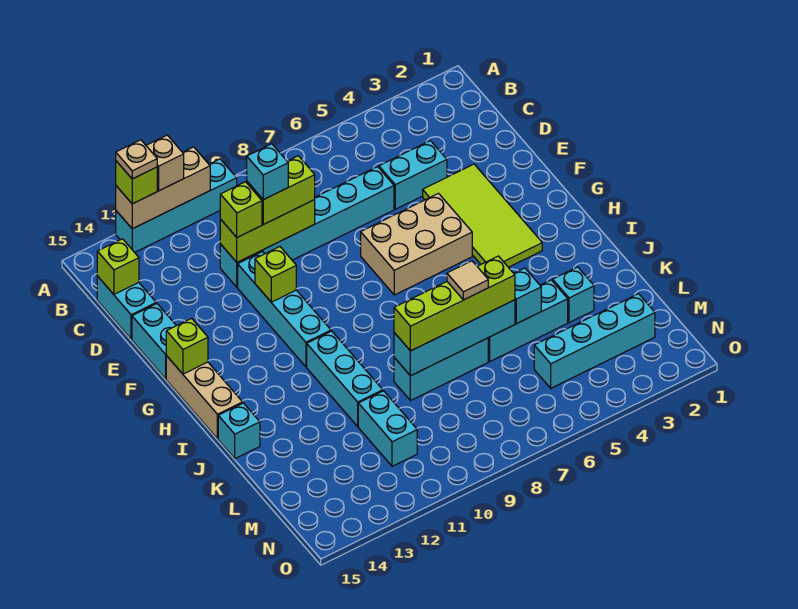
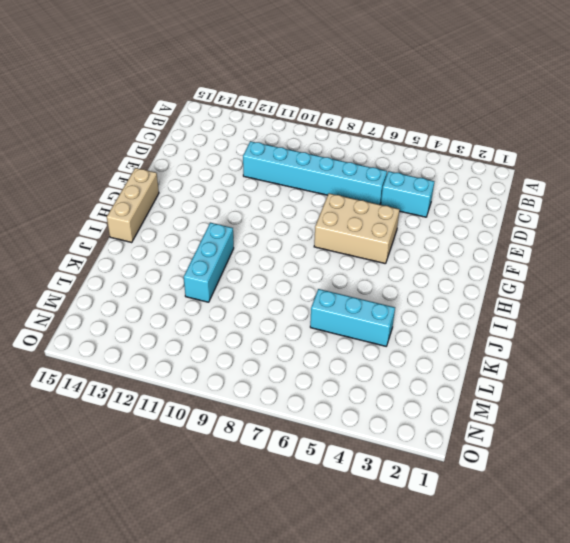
none -> cyan 1x4 brick [116,159,237,252]
none -> cyan 1x2 brick [97,276,156,339]
none -> lime 2x4 tile [423,164,542,267]
none -> cyan 1x4 brick [238,252,331,367]

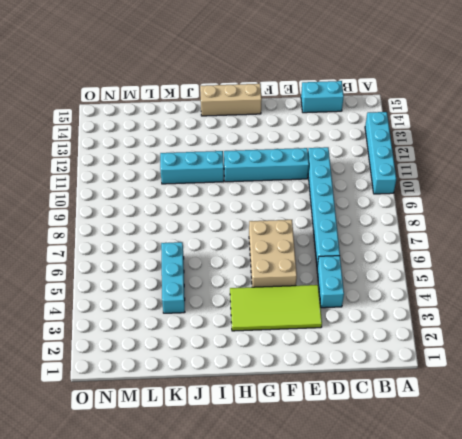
none -> cyan 1x2 brick [132,304,176,379]
none -> cyan 1x1 brick [218,403,260,459]
none -> cyan 1x1 brick [553,267,594,323]
none -> cyan 1x3 brick [394,338,488,401]

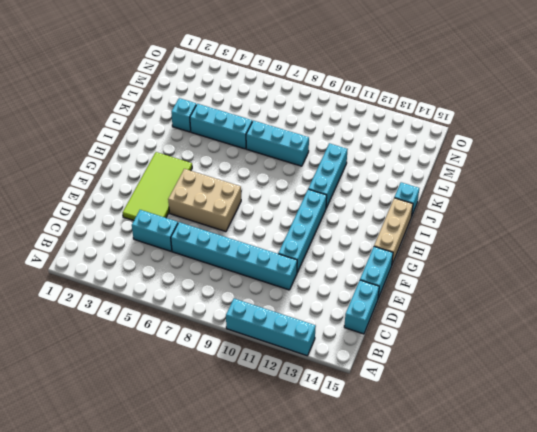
none -> cyan 1x2 brick [358,391,417,466]
none -> cyan 1x4 brick [534,294,655,388]
none -> tan 1x3 brick [116,147,210,229]
none -> lime 1x1 brick [97,239,139,294]

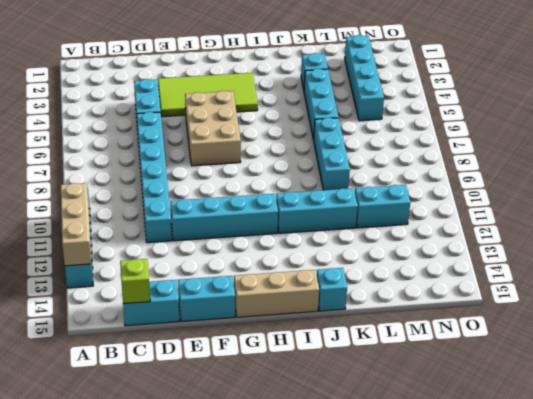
none -> lime 1x3 brick [220,200,315,262]
none -> lime 1x1 brick [255,247,296,302]
none -> lime 1x1 brick [166,319,208,374]
none -> cyan 1x1 brick [514,268,541,324]

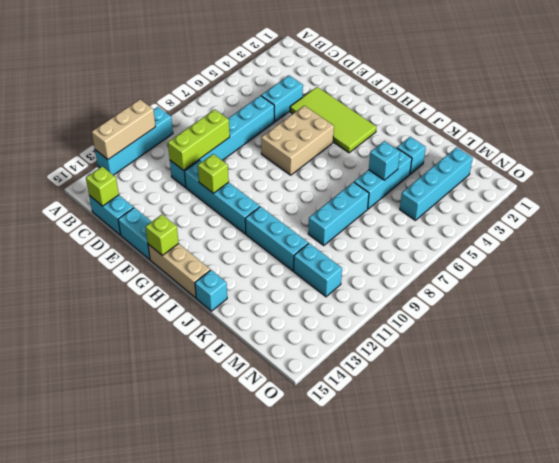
none -> cyan 1x4 brick [394,300,515,376]
none -> tan 1x1 brick [146,135,184,191]
none -> lime 1x1 brick [116,161,157,204]
none -> lime 1x2 brick [247,156,315,225]

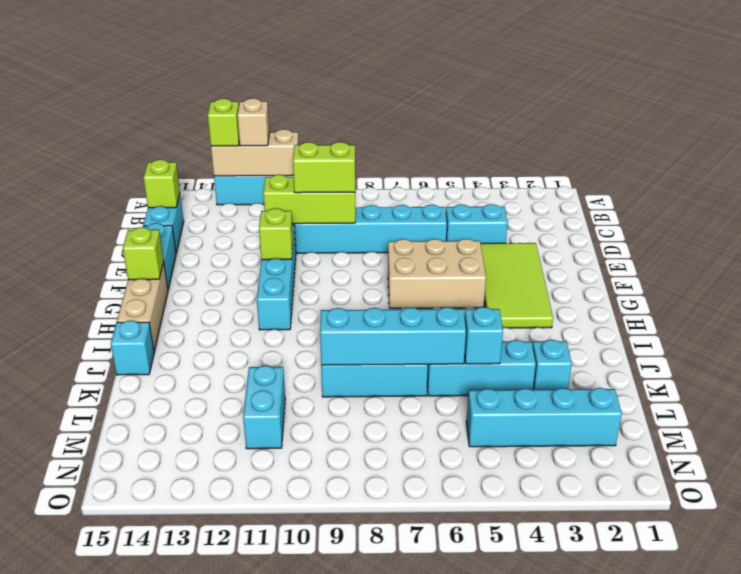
none -> cyan 1x3 brick [307,331,383,426]
none -> lime 1x1 brick [220,182,262,237]
none -> lime 1x4 brick [394,256,515,351]
none -> tan 1x1 plate [116,140,157,179]

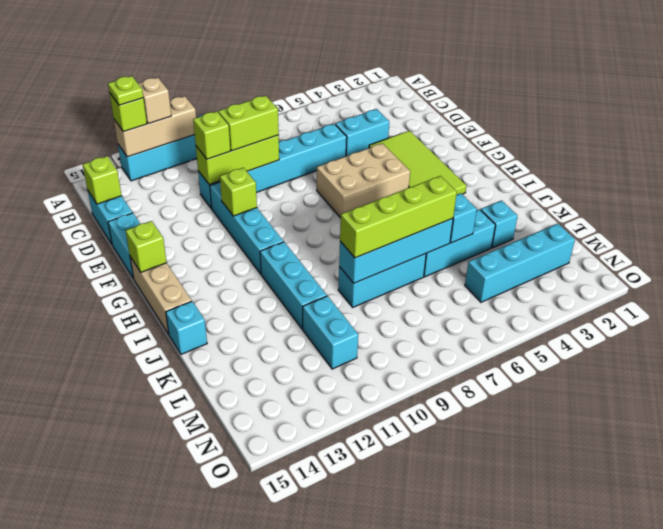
lime 1x1 plate [108,76,143,105] -> tan 1x1 plate [116,140,157,179]
none -> cyan 1x1 brick [247,144,288,200]
none -> tan 1x1 tile [447,261,488,300]

